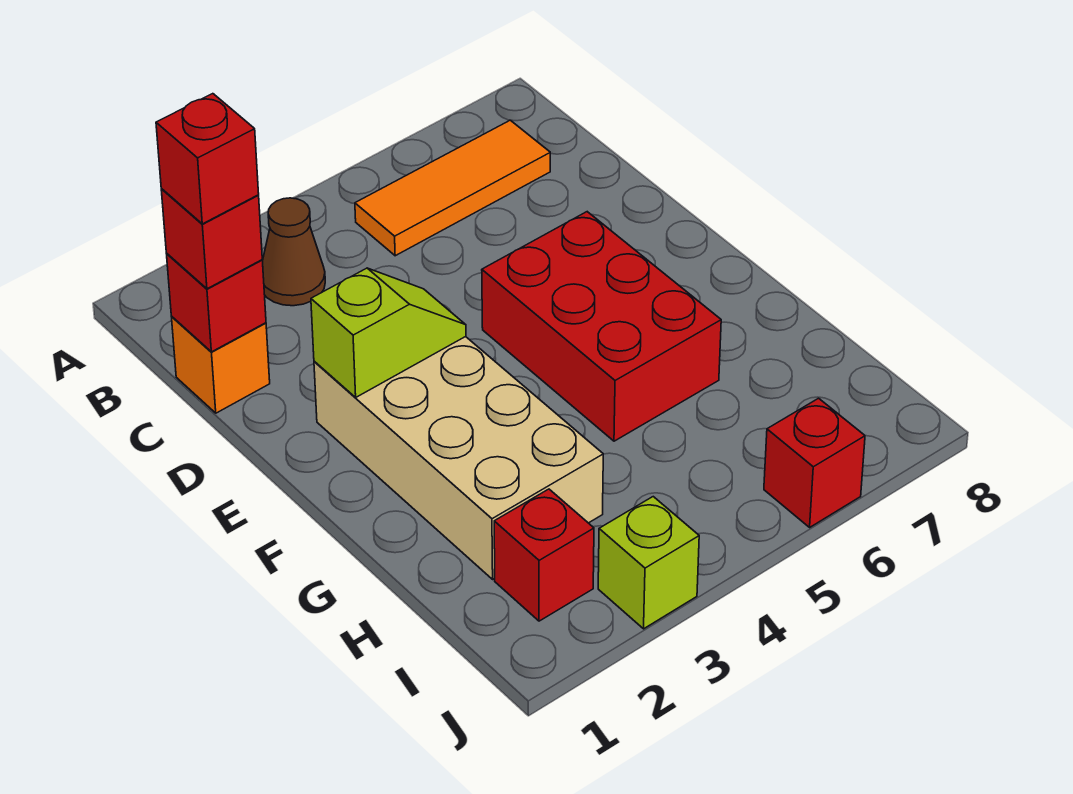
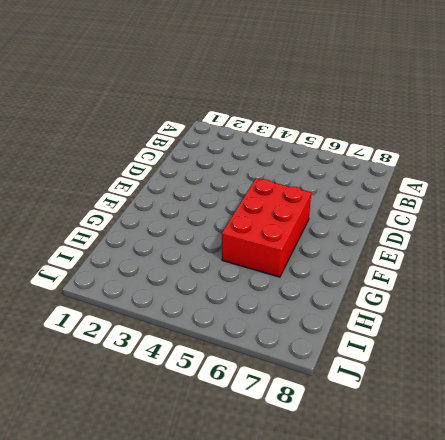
none -> brown 1x1 cone [263,198,325,306]
none -> orange 1x3 tile [355,120,550,256]
none -> orange 1x1 brick [172,317,270,413]

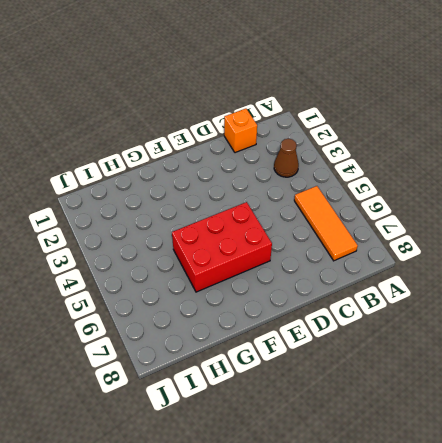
none -> tan 2x4 brick [314,337,603,579]
none -> red 1x1 brick [494,489,594,621]
none -> lime 1x1 brick [598,497,699,629]

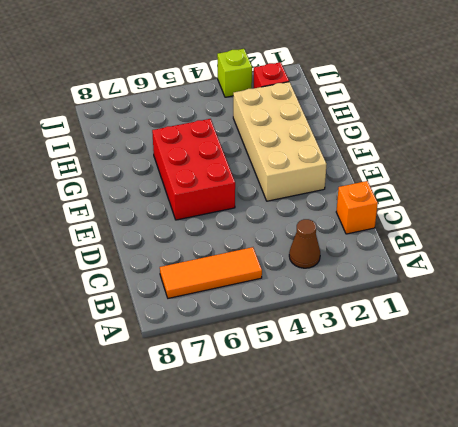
none -> red 1x1 brick [764,398,865,527]
none -> red 1x1 brick [167,254,266,352]
none -> lime 1x2 slope [311,268,466,397]

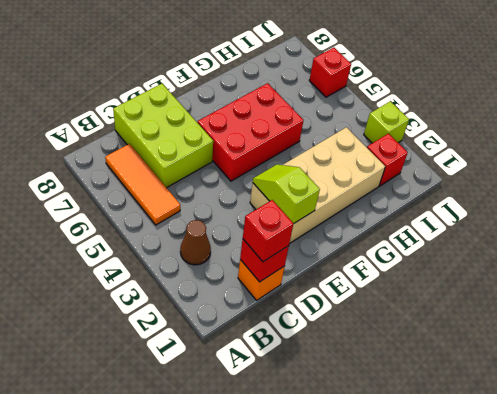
lime 2x3 brick [113,84,213,188] -> none
none -> red 1x1 brick [156,94,259,224]

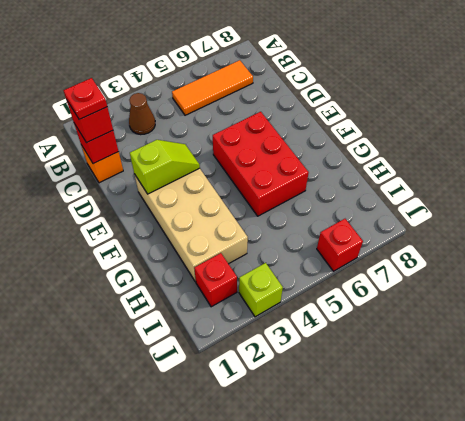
red 1x1 plate [63,78,107,120] -> red 1x1 brick [156,94,259,224]

